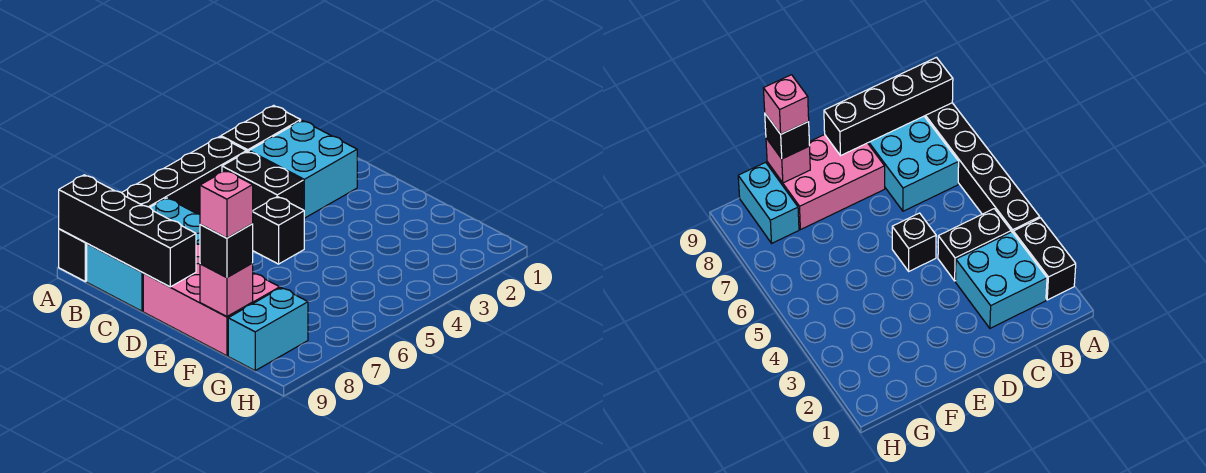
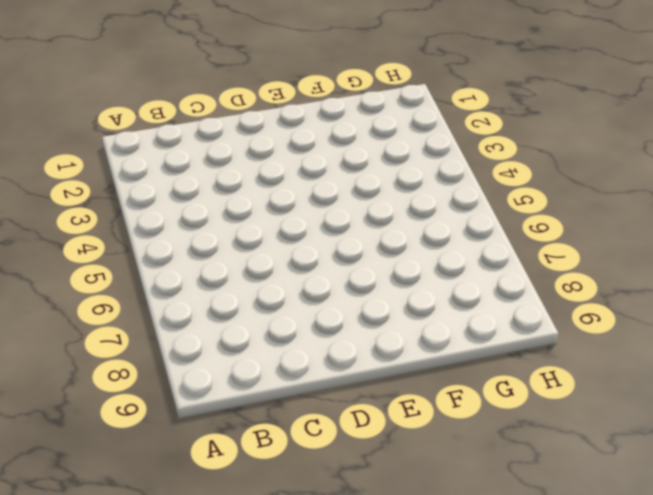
none -> black 1x2 brick [221,105,301,152]
none -> black 1x6 brick [59,137,246,282]
none -> cyan 2x2 brick [249,121,357,218]

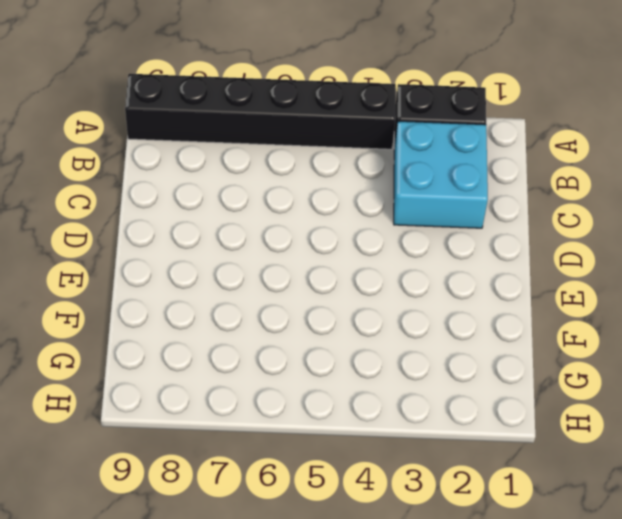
none -> black 1x2 brick [222,151,303,210]
none -> cyan 2x3 brick [87,198,200,311]
none -> black 1x1 brick [253,197,304,264]

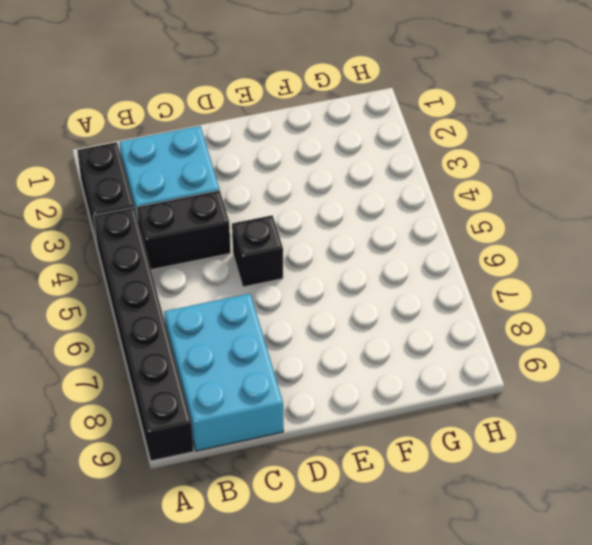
none -> pink 2x3 brick [143,243,280,356]
none -> cyan 1x2 brick [228,288,308,370]
none -> black 1x4 brick [59,175,196,287]

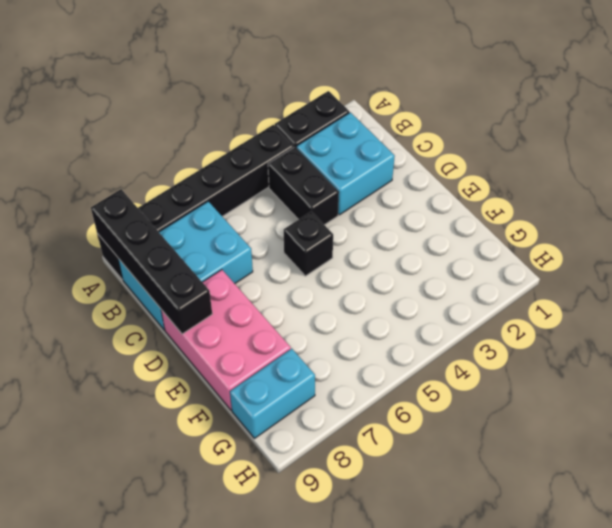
none -> pink 1x1 brick [200,263,253,317]
none -> black 1x1 brick [200,224,253,277]
none -> pink 1x1 brick [200,171,253,238]

